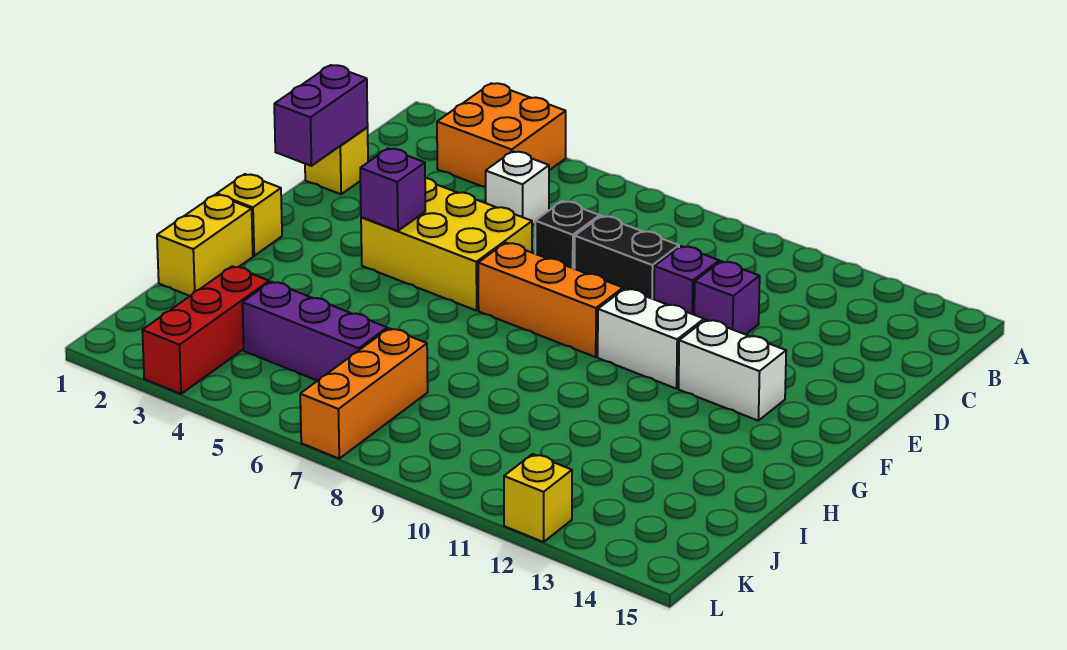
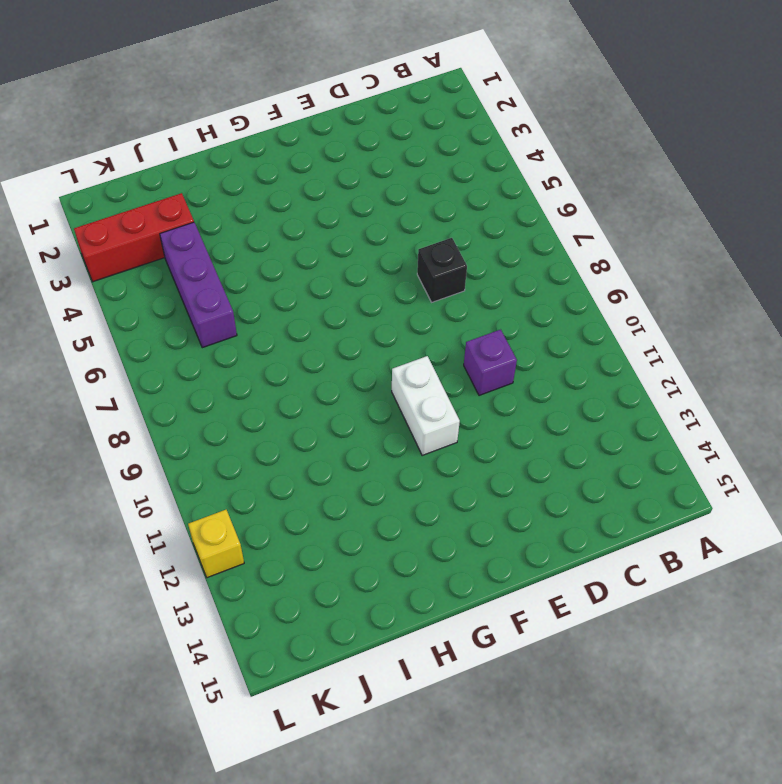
none -> orange 2x2 brick [437,83,566,187]
none -> white 1x1 brick [486,151,549,226]
none -> yellow 1x1 brick [305,128,368,194]

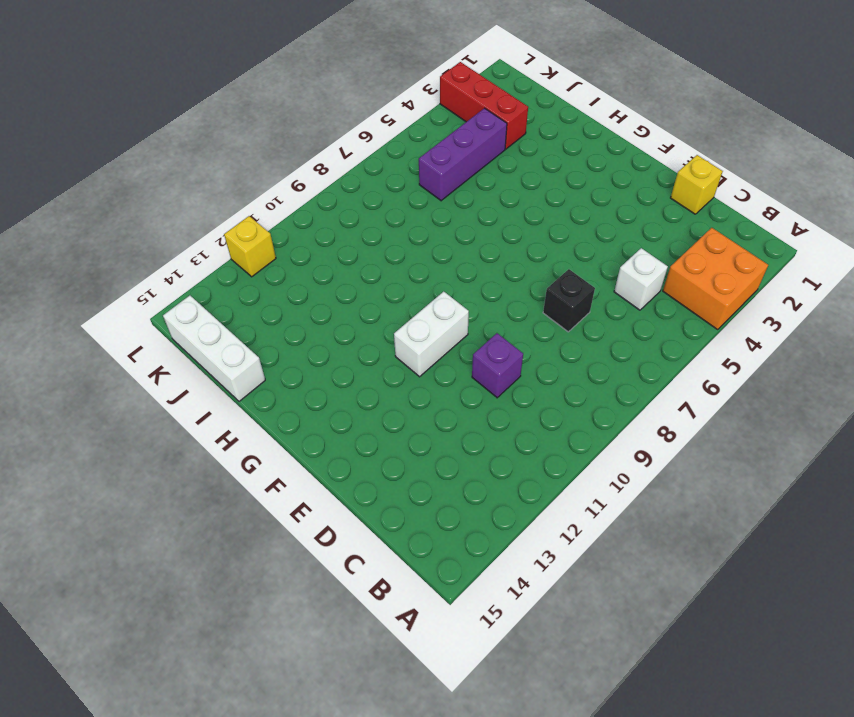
white 1x3 brick [163,296,265,401] -> none
none -> black 1x2 brick [575,216,679,299]
none -> purple 1x1 brick [694,261,760,335]
none -> yellow 2x3 brick [361,178,532,311]

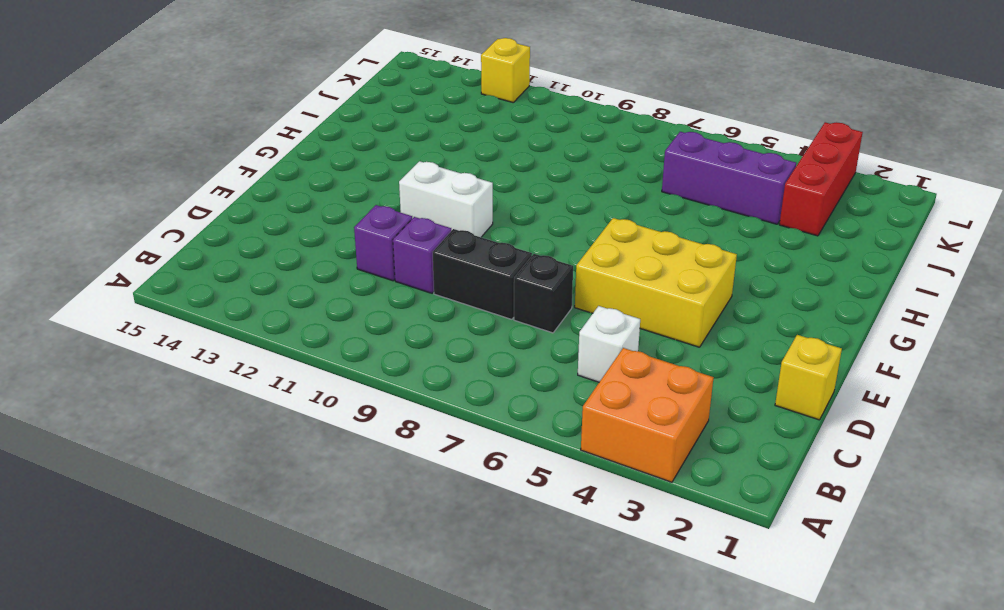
none -> orange 1x3 brick [478,243,623,357]
none -> white 1x2 brick [679,320,786,421]
none -> yellow 1x1 brick [217,174,282,256]

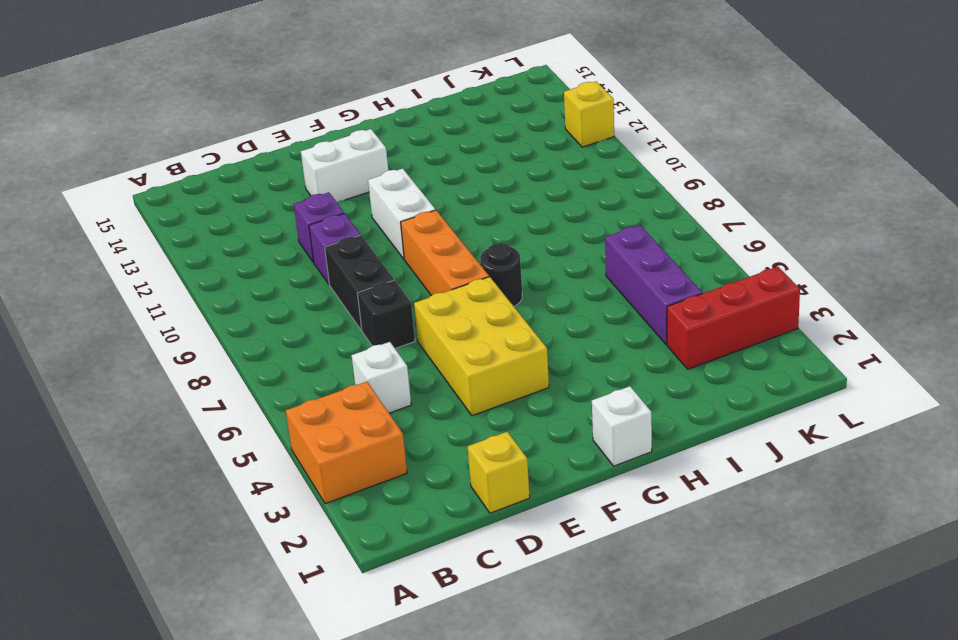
white 1x2 brick [301,129,388,202] -> white 1x2 brick turned to [679,320,786,421]
white 1x1 brick [592,386,652,466] -> yellow 1x1 brick [217,174,282,256]
black 1x1 round brick [480,243,522,306] -> none
none -> yellow 1x2 brick [157,195,253,296]
none -> orange 1x3 brick [300,328,428,458]
none -> purple 1x2 brick [274,65,368,166]

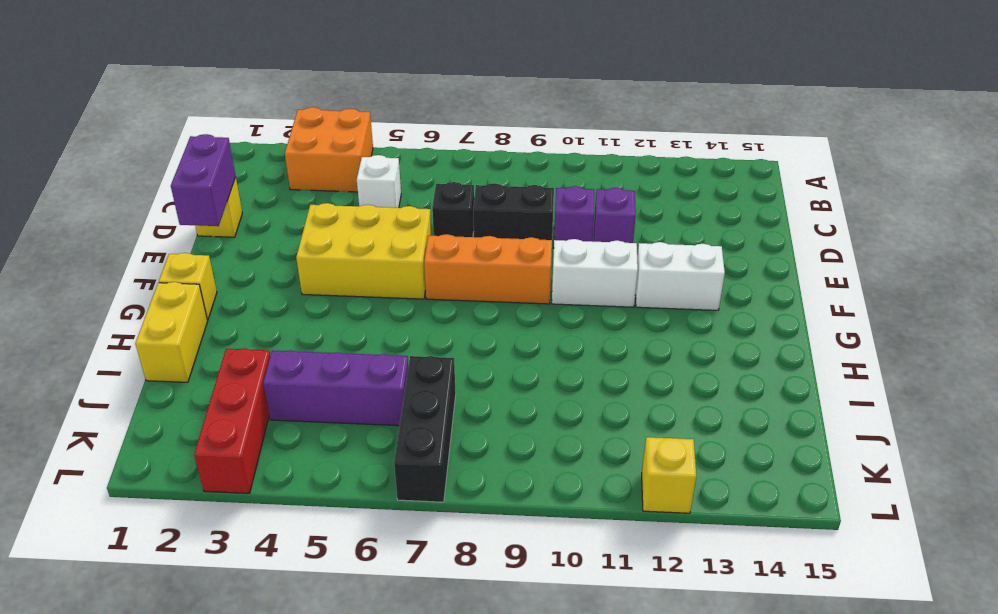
black 1x3 brick [394,356,456,502] -> orange 1x3 brick [300,328,428,458]
none -> purple 1x1 brick [360,148,425,231]

